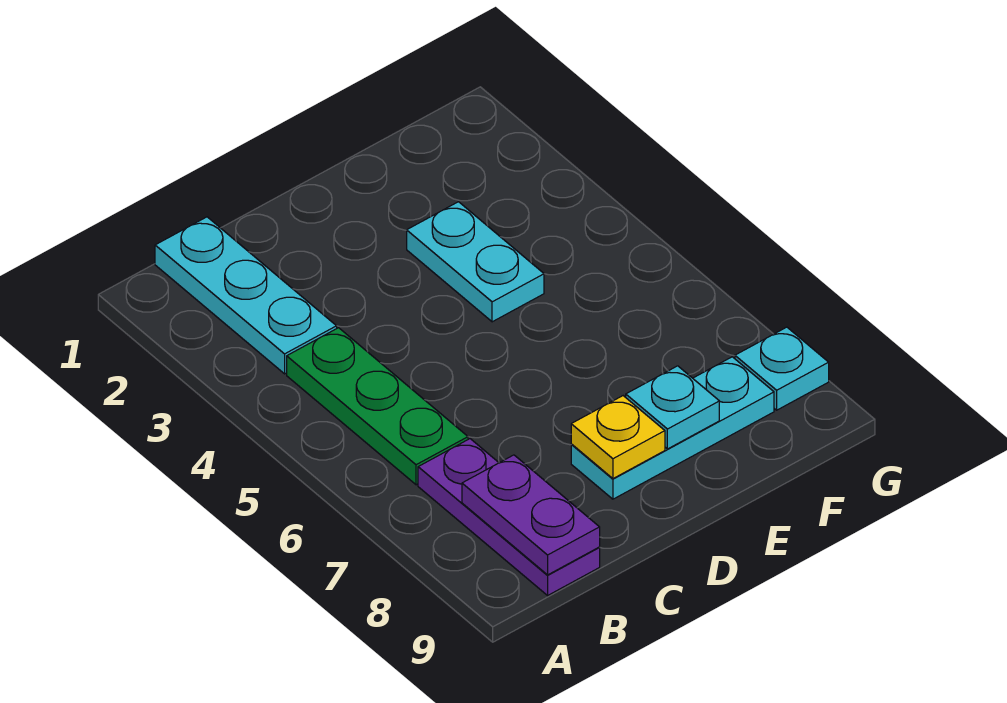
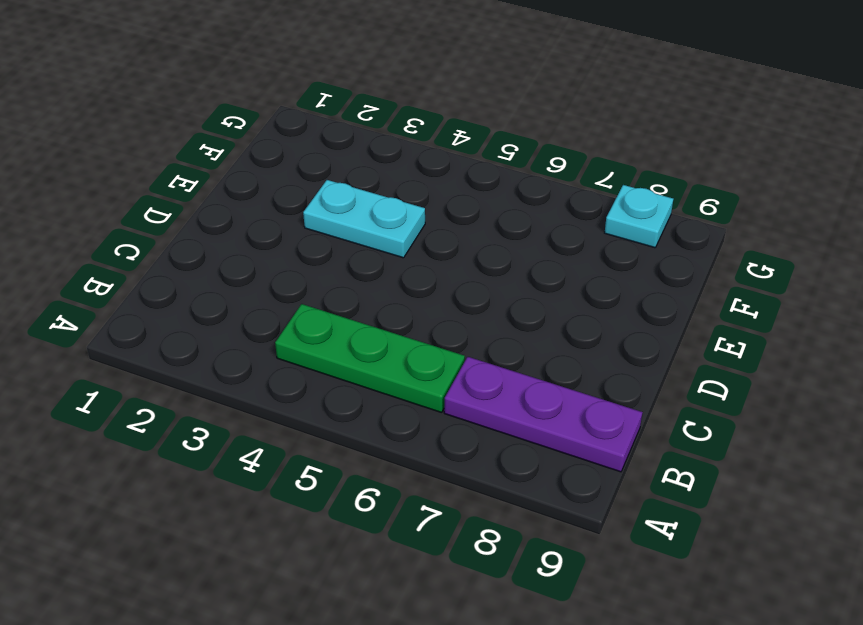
none -> cyan 1x3 plate [155,217,337,374]
none -> cyan 1x3 plate [571,357,774,499]

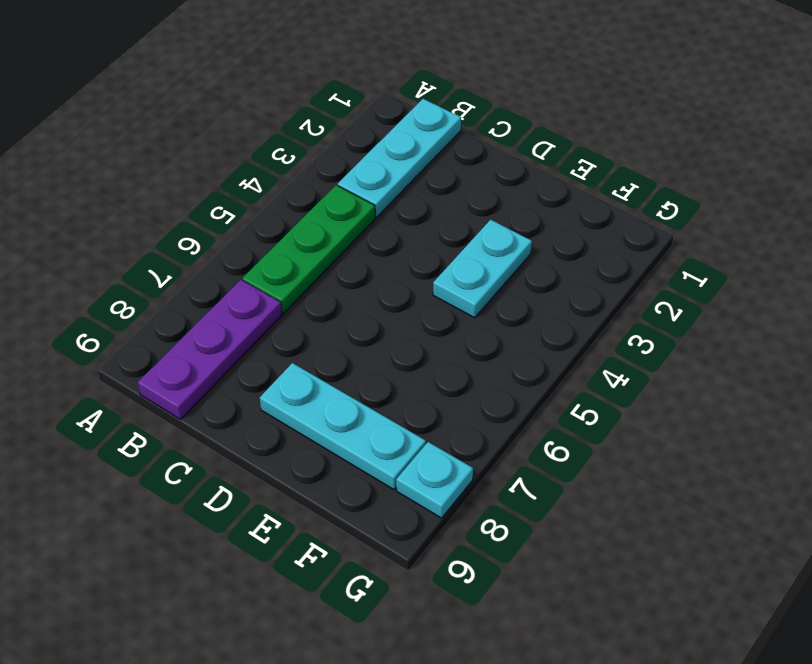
none -> purple 1x2 plate [462,455,600,575]
none -> yellow 1x1 plate [571,396,665,479]

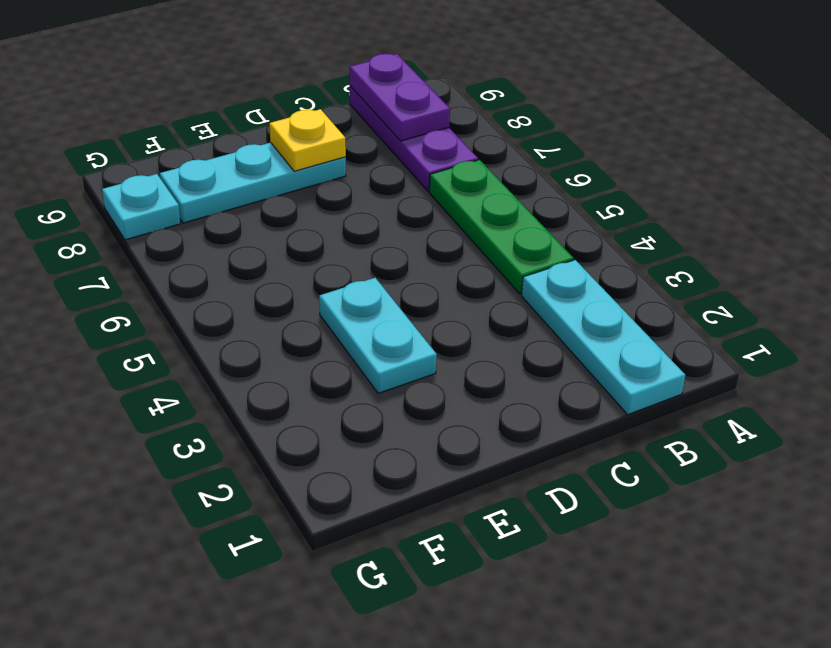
none -> cyan 1x1 plate [626,366,719,449]

